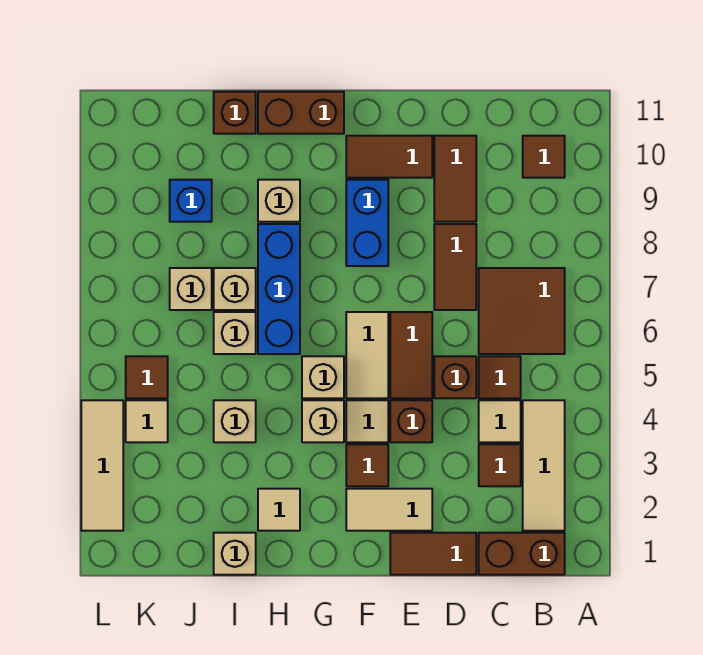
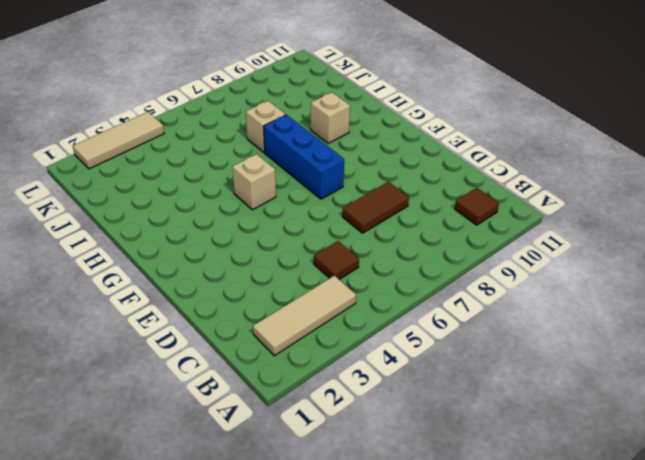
blue 1x3 brick [264,115,344,199] -> blue 1x3 brick turned to [258,224,300,354]
none -> brown 1x2 brick [479,533,565,575]
none -> brown 2x2 tile [479,268,565,354]
none -> brown 1x1 tile [479,444,521,486]
none -> tan 1x1 tile [479,400,521,442]

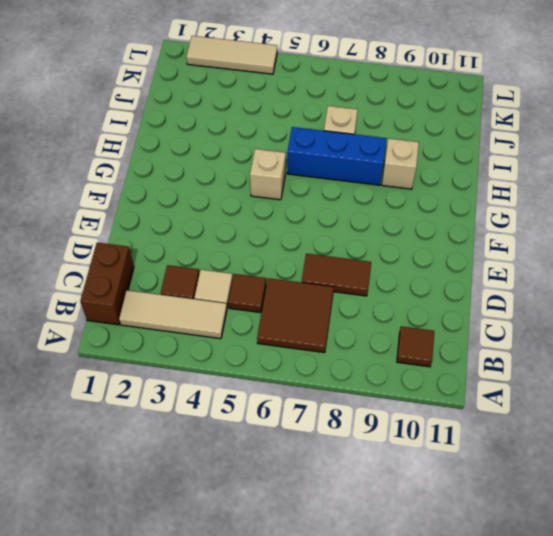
none -> brown 1x2 tile [390,533,476,575]
none -> brown 1x1 brick [434,356,476,398]
none -> brown 1x2 tile [434,136,476,222]
none -> tan 1x2 tile [346,489,432,531]

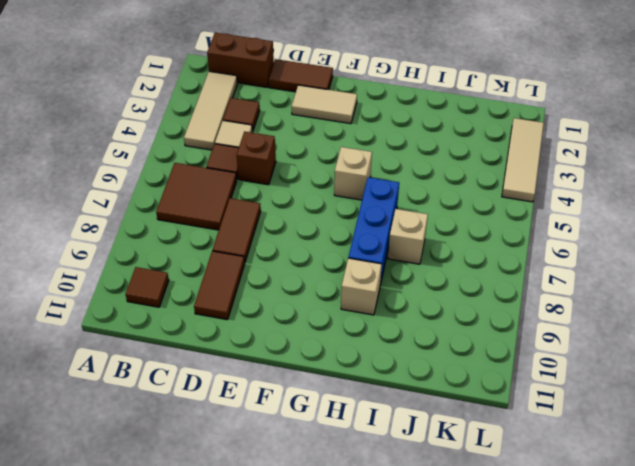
none -> brown 1x1 brick [390,400,432,442]
none -> brown 1x2 tile [390,312,432,398]
none -> brown 1x2 tile [346,136,432,178]
none -> brown 1x1 tile [346,444,388,486]

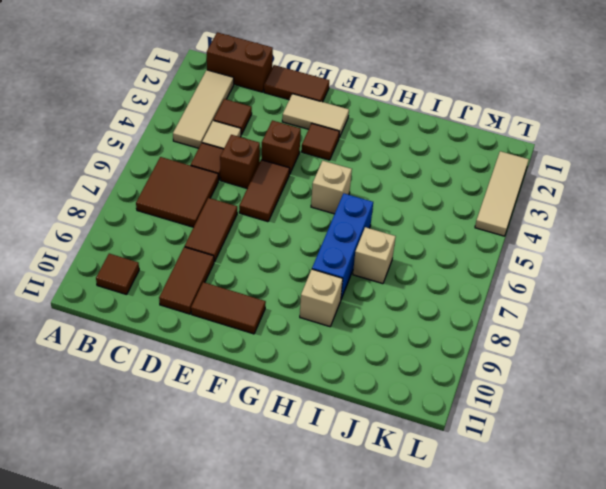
none -> tan 1x1 tile [346,400,388,442]
none -> tan 1x2 tile [346,312,388,398]
none -> blue 1x2 brick [346,180,388,266]
none -> tan 1x1 brick [302,400,344,442]

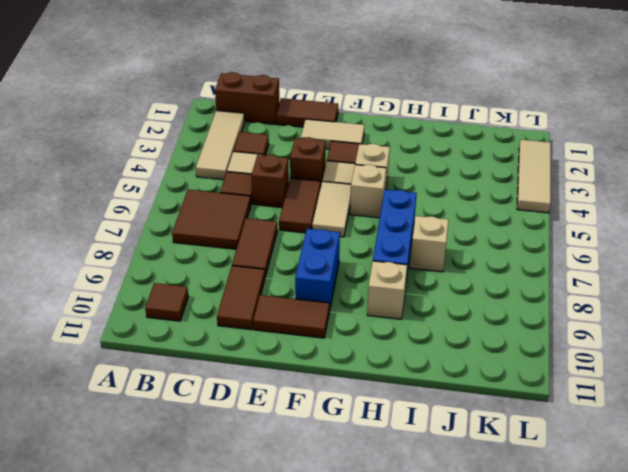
none -> brown 1x2 brick [258,92,344,134]
none -> tan 1x1 tile [258,489,300,531]
none -> tan 1x1 brick [214,533,256,575]
none -> tan 1x1 brick [214,400,256,442]

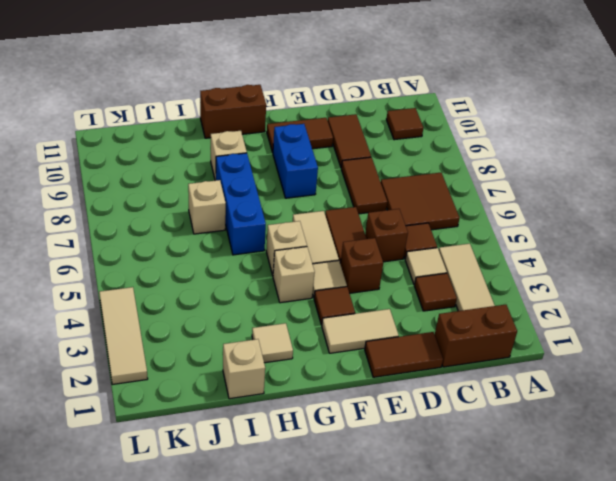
none -> tan 1x1 brick [214,400,256,442]
none -> tan 1x1 brick [214,312,256,354]
none -> brown 1x1 brick [214,92,256,134]
none -> tan 1x1 brick [170,268,212,310]

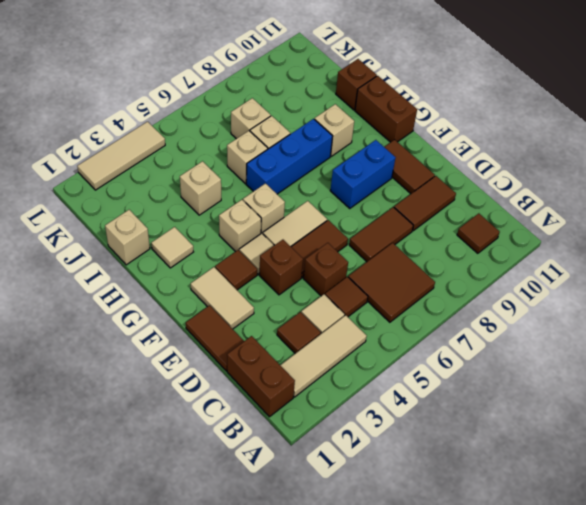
none -> blue 1x1 brick [170,180,212,222]
none -> tan 1x1 tile [126,400,168,442]
none -> brown 1x1 tile [126,356,168,398]

